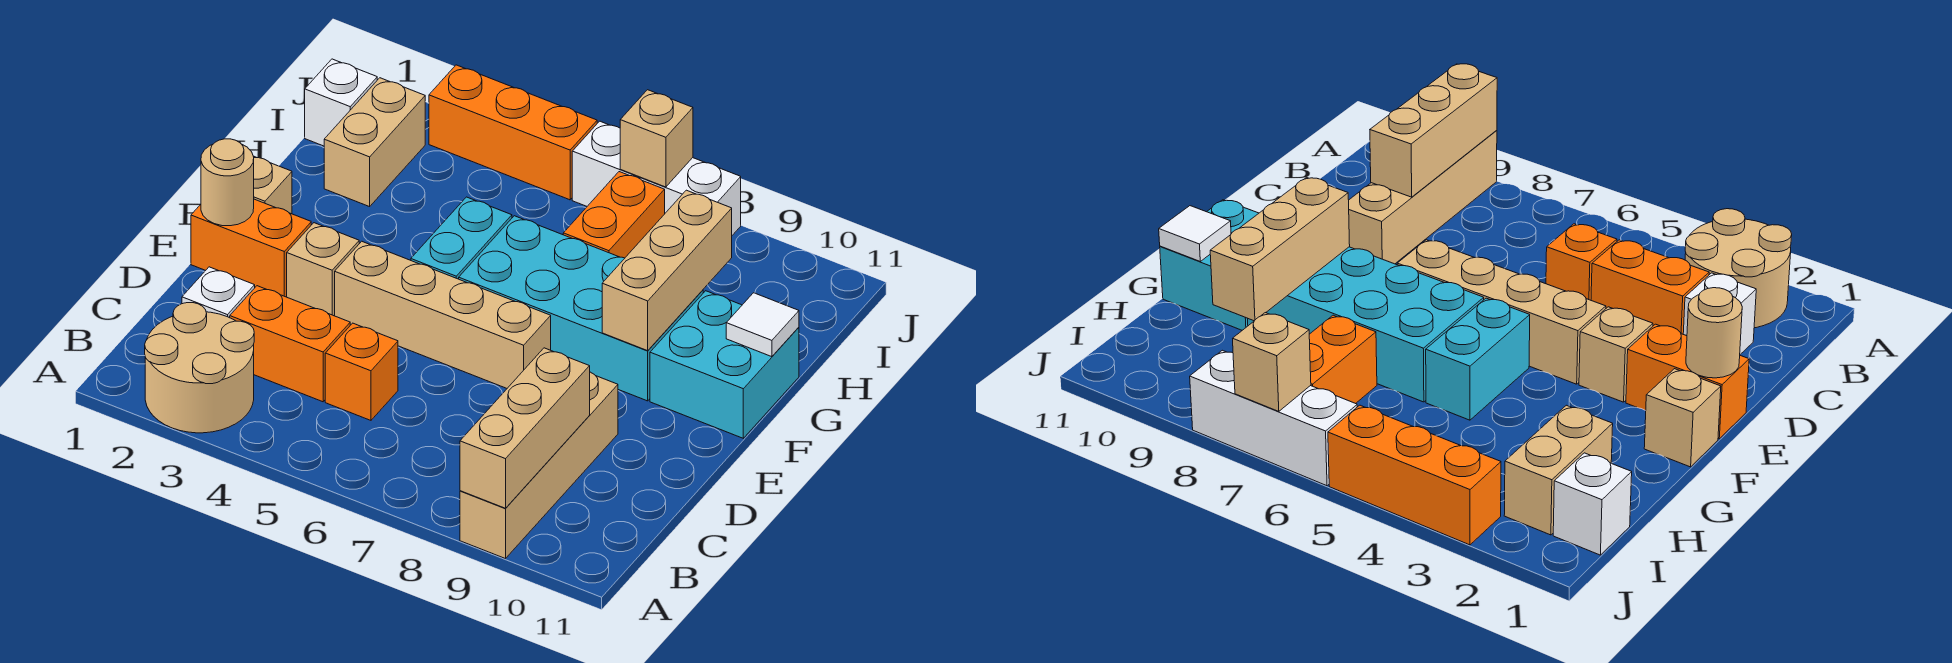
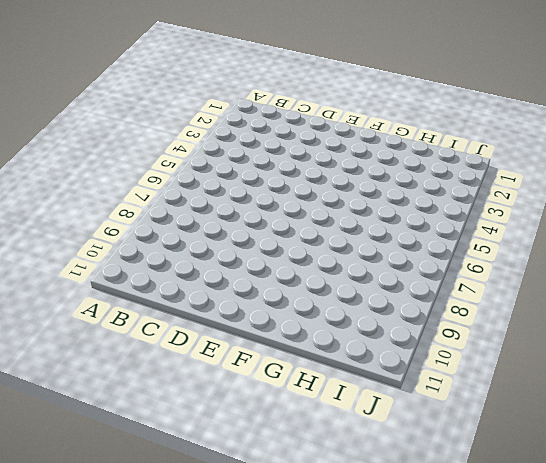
none -> tan 2x2 round brick [145,303,254,433]
none -> tan 1x4 brick [460,372,618,559]
none -> white 1x1 brick [182,267,255,318]

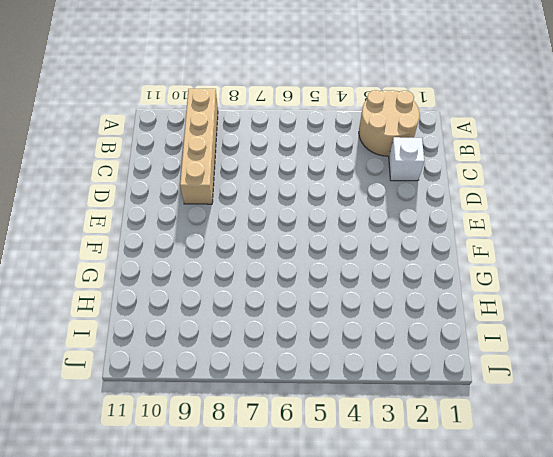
none -> orange 1x2 brick [230,286,350,402]
none -> orange 1x1 brick [325,323,398,420]
none -> orange 1x2 brick [191,199,311,297]

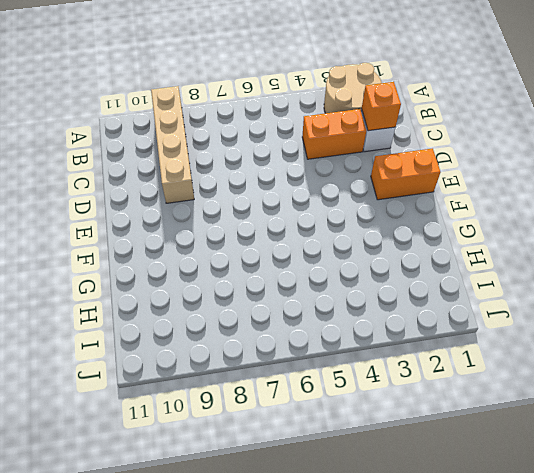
orange 1x1 brick [362,82,401,131] -> orange 1x1 brick moved to [325,323,398,420]
none -> tan 1x1 brick [287,223,359,316]
none -> tan 1x4 brick [335,241,551,388]
none -> tan 1x1 brick [254,157,292,214]

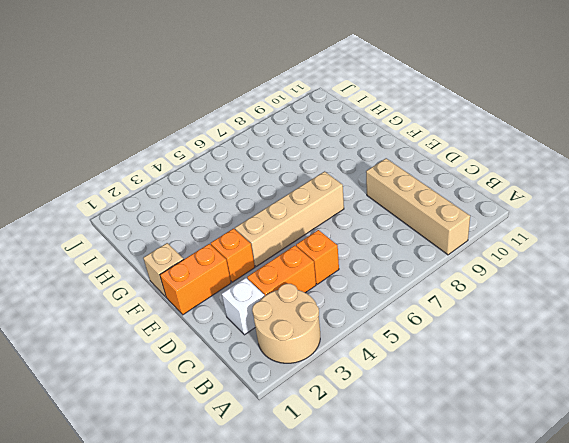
orange 1x1 brick [211,229,255,282] -> tan 1x1 brick [287,223,359,316]
none -> cyan 1x2 brick [411,197,512,279]
none -> cyan 2x4 brick [459,216,703,401]
none -> cyan 2x2 brick [650,291,799,438]

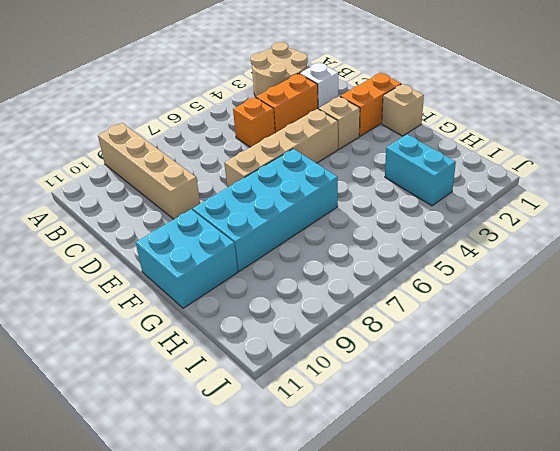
cyan 1x2 brick [385,135,456,206] -> cyan 1x2 brick moved to [411,197,512,279]
none -> tan 1x2 brick [324,78,425,207]
none -> orange 1x2 brick [563,172,665,258]
none -> white 1x1 brick [305,59,377,146]

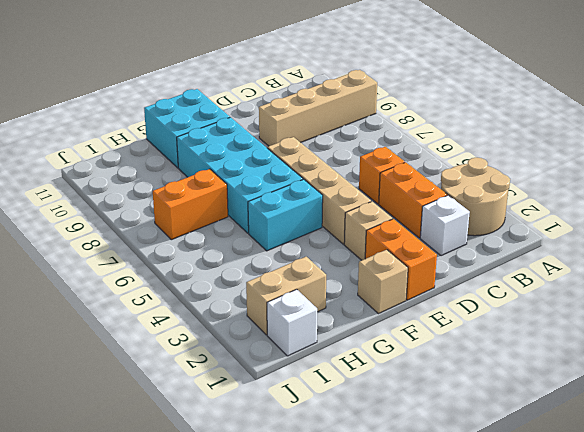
none -> orange 1x3 brick [429,65,597,200]
none -> white 1x3 brick [572,121,741,235]
none -> tan 1x3 brick [460,348,590,508]

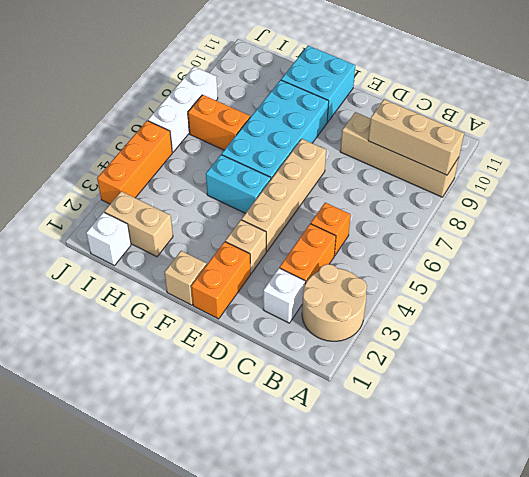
none -> tan 1x1 round brick [201,139,254,226]
none -> tan 1x3 brick [602,190,732,351]
none -> white 1x1 tile [726,293,799,357]

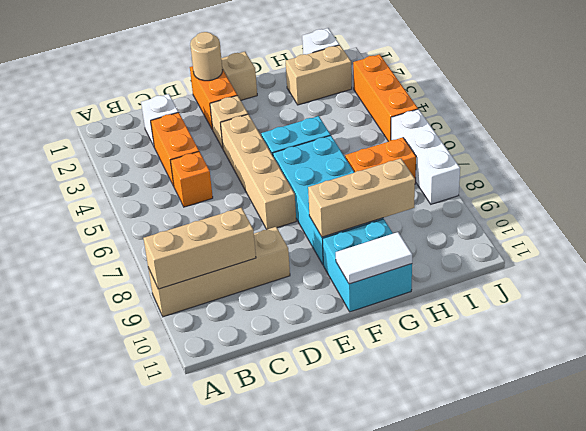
white 1x2 tile [336,232,412,284] -> white 1x1 tile [726,293,799,357]
none -> tan 2x2 round brick [145,303,254,433]
none -> tan 1x1 brick [620,90,693,187]

